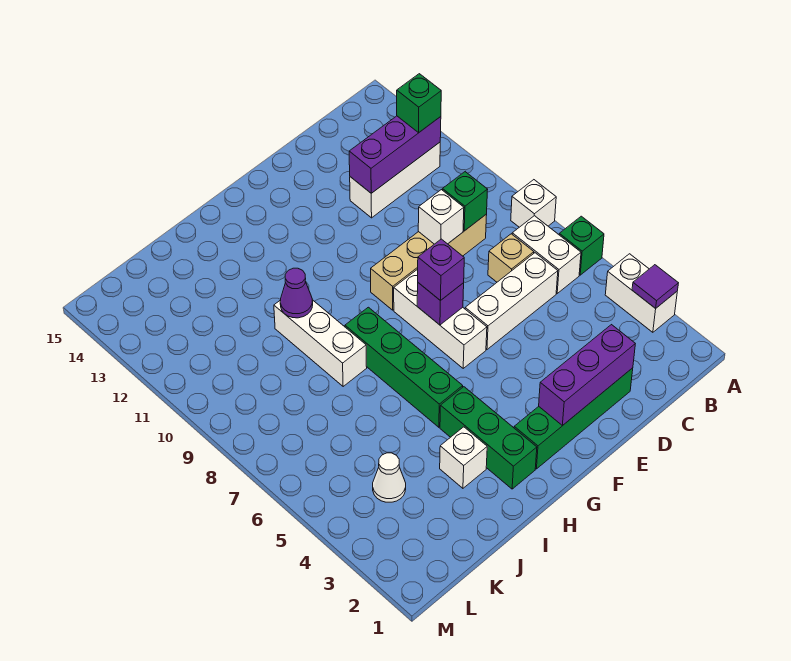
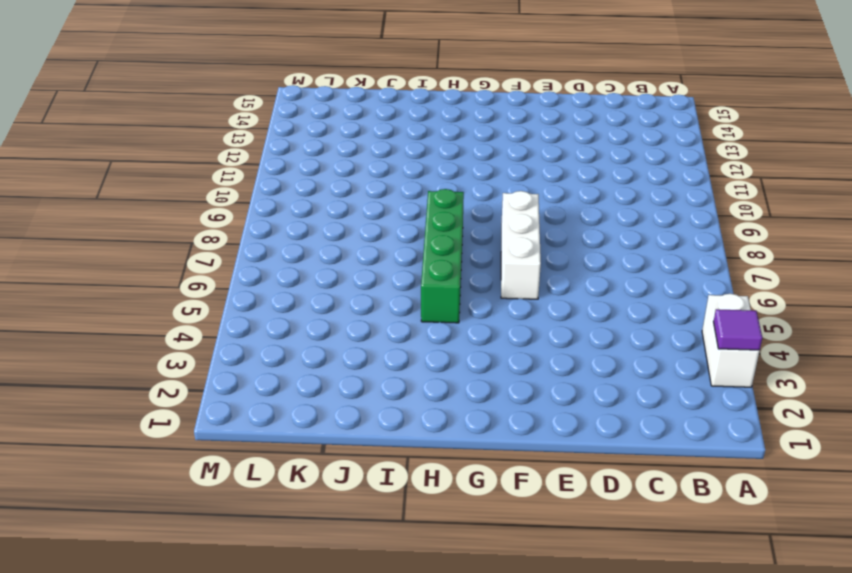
none -> green 1x1 brick [559,216,604,275]
none -> white 1x1 brick [511,180,556,227]
none -> white 1x2 brick [512,216,581,293]

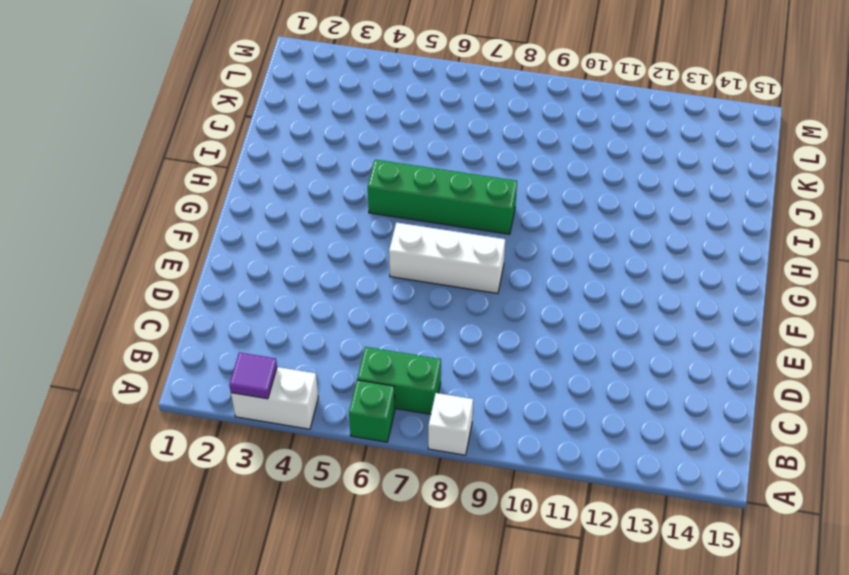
green 1x2 brick [357,347,441,414] -> white 1x2 brick [512,216,581,293]
none -> white 1x3 brick [350,142,440,218]
none -> white 1x3 brick [465,253,558,349]
none -> tan 1x1 brick [488,234,534,282]

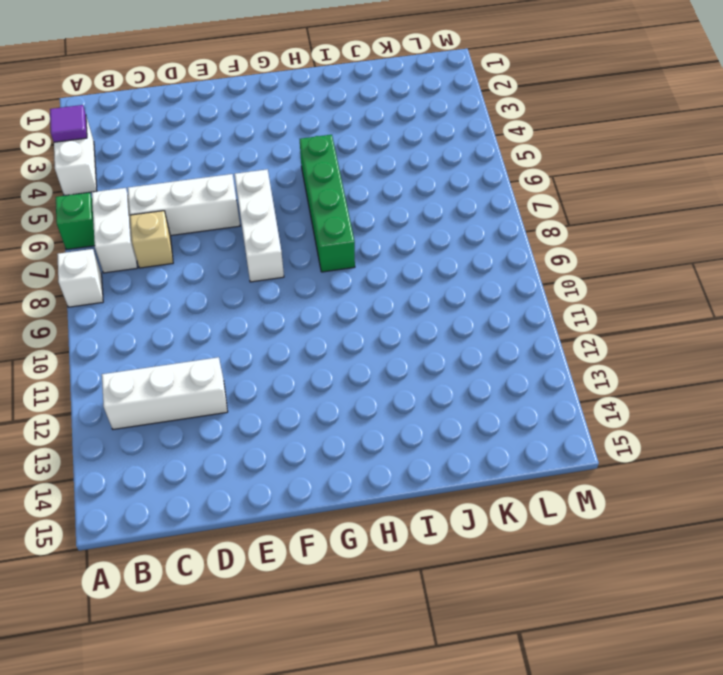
none -> tan 1x4 brick [371,214,487,310]
none -> green 1x4 brick [514,368,633,469]
none -> green 1x3 brick [440,387,537,489]

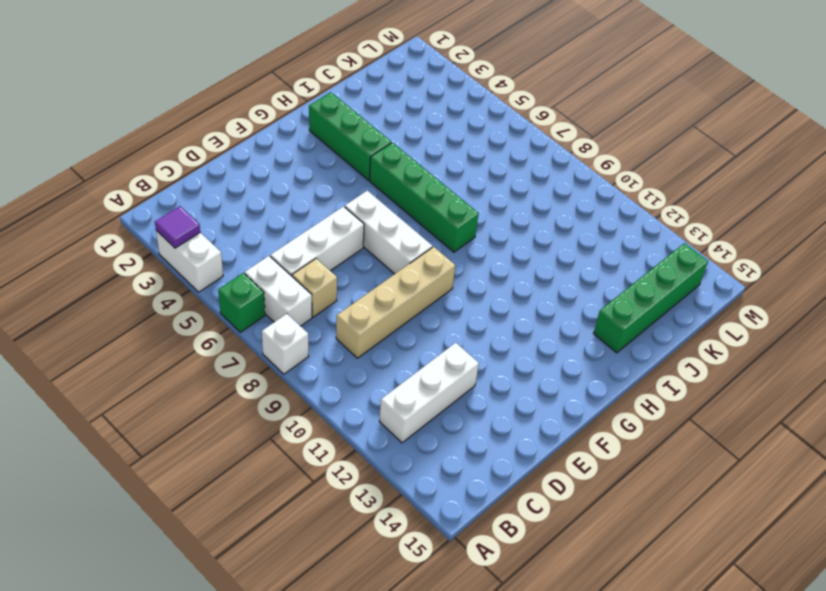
green 1x4 brick [594,243,708,353] -> green 1x4 brick moved to [514,368,633,469]
none -> white 1x1 brick [440,427,487,488]
none -> white 1x3 brick [274,300,367,386]
none -> white 1x1 cone [373,453,406,502]

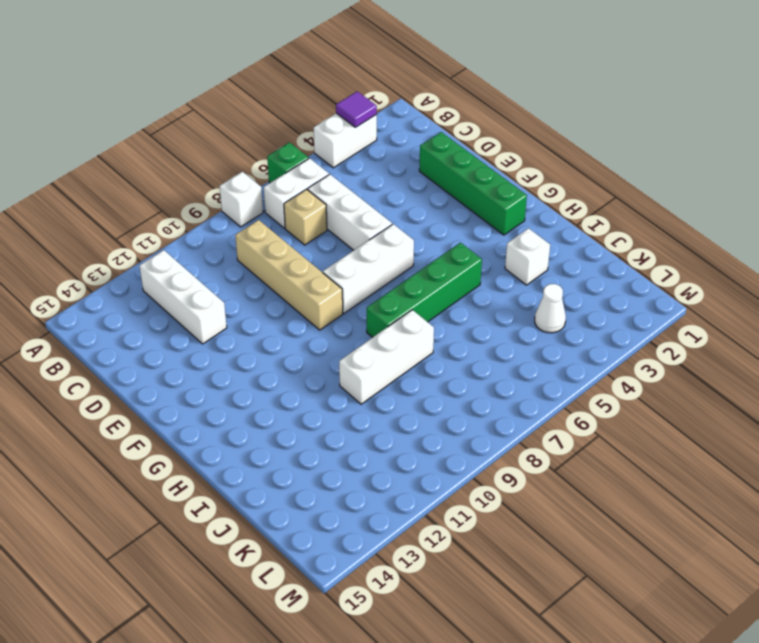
none -> green 1x3 brick [440,387,537,489]
none -> purple 1x3 brick [349,116,441,193]
none -> green 1x1 brick [443,172,488,231]

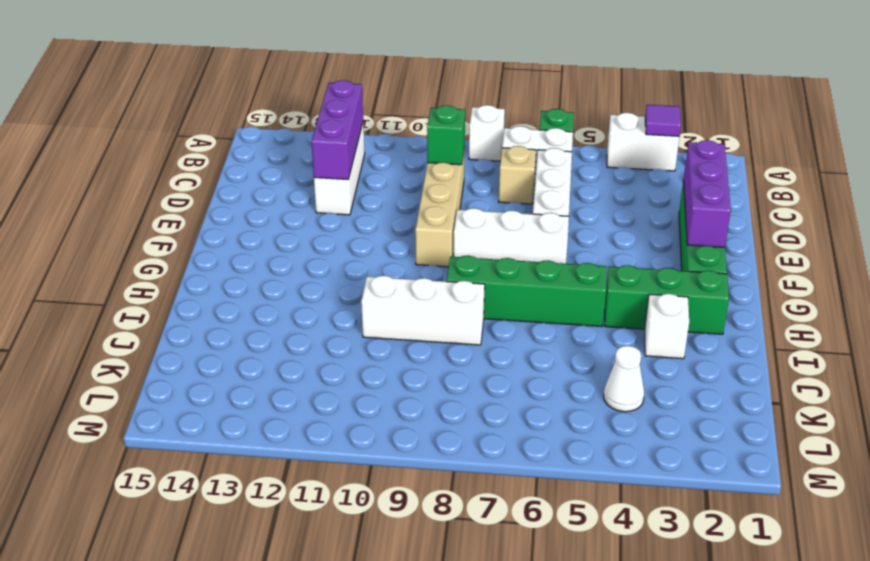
none -> white 1x1 brick [418,190,464,244]
none -> purple 1x1 brick [417,283,464,325]
none -> purple 1x1 cone [280,268,313,318]

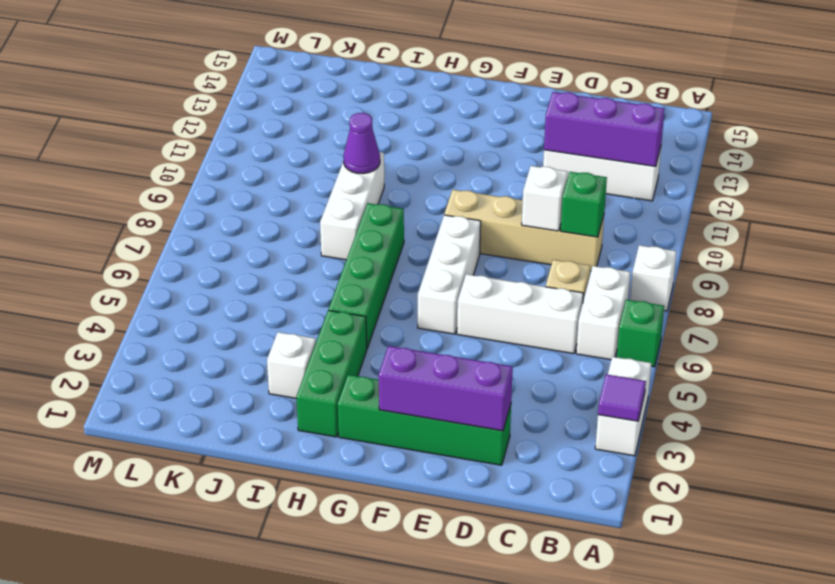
none -> white 1x1 cone [373,453,406,502]
none -> purple 1x1 brick [417,283,464,325]
none -> green 1x1 brick [397,74,441,133]

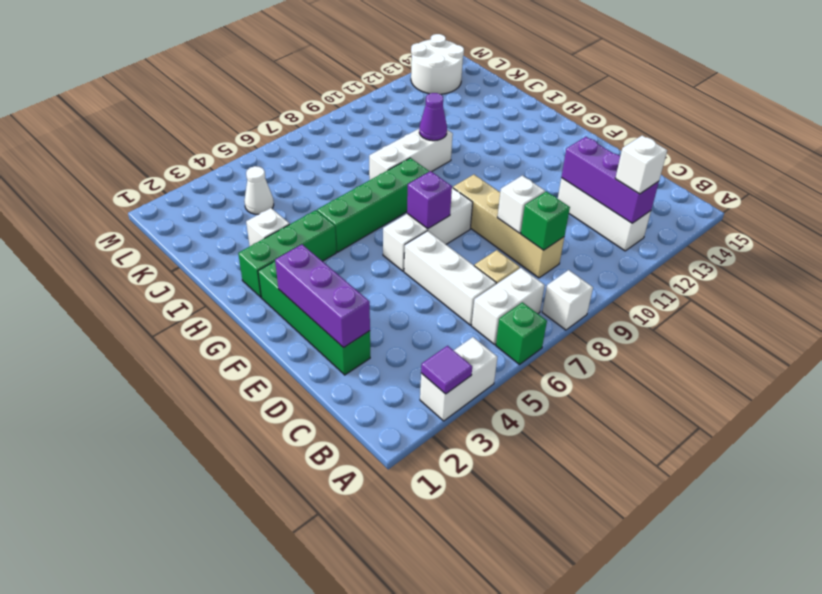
white 1x1 brick [615,135,667,194] -> green 1x1 brick [397,74,441,133]
white 2x2 round brick [411,34,464,94] -> none
none -> purple 1x1 brick [418,239,464,301]

